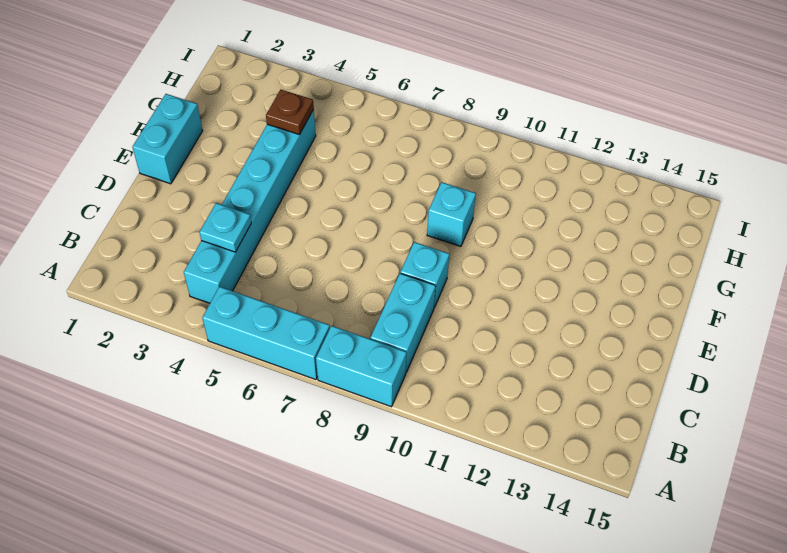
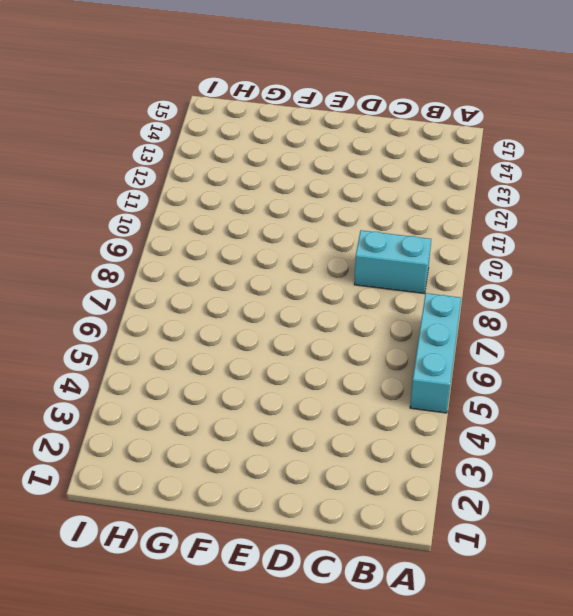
none -> cyan 1x2 brick [316,326,406,407]
none -> cyan 1x6 brick [184,110,316,303]

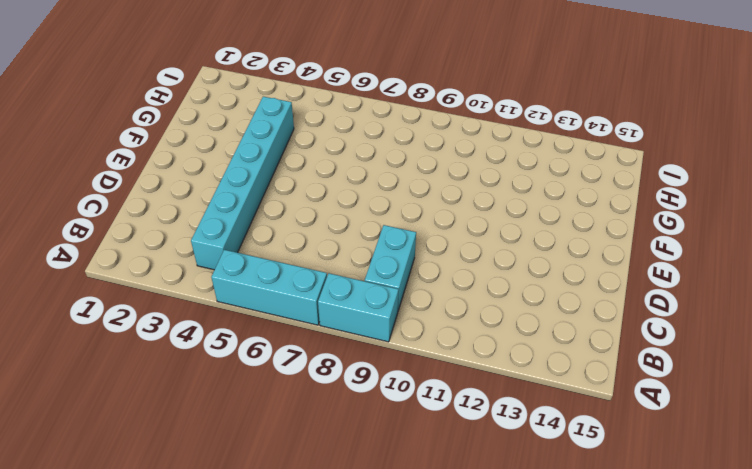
none -> cyan 1x1 brick [400,242,449,307]
none -> cyan 1x2 brick [132,94,203,184]

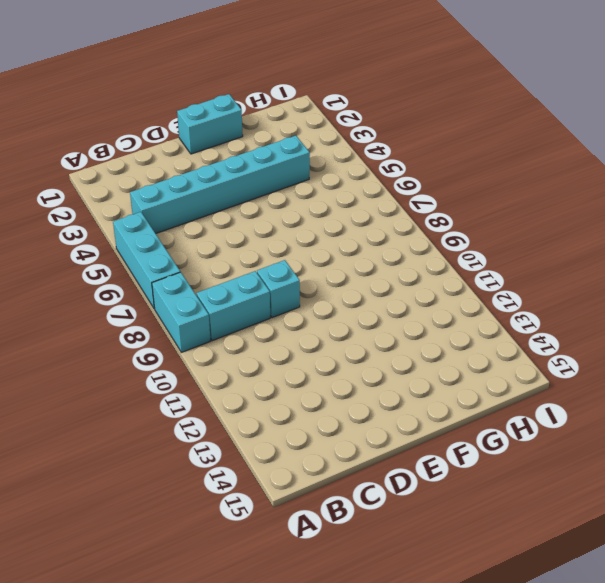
none -> cyan 1x1 brick [427,182,476,247]
none -> cyan 1x1 plate [199,203,251,252]

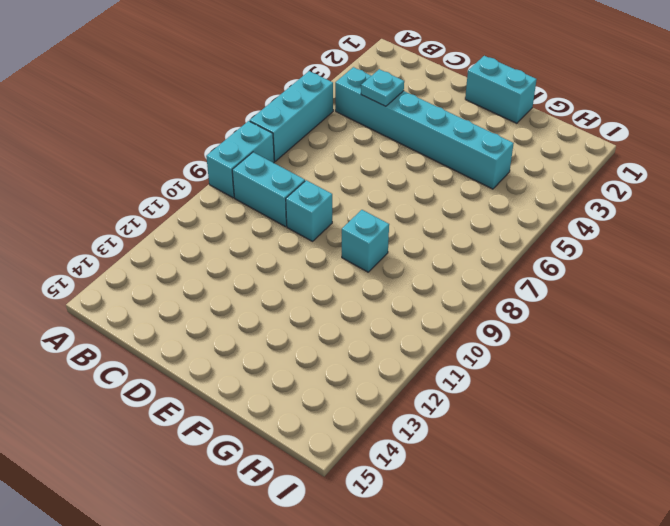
none -> brown 1x1 plate [266,90,314,135]

